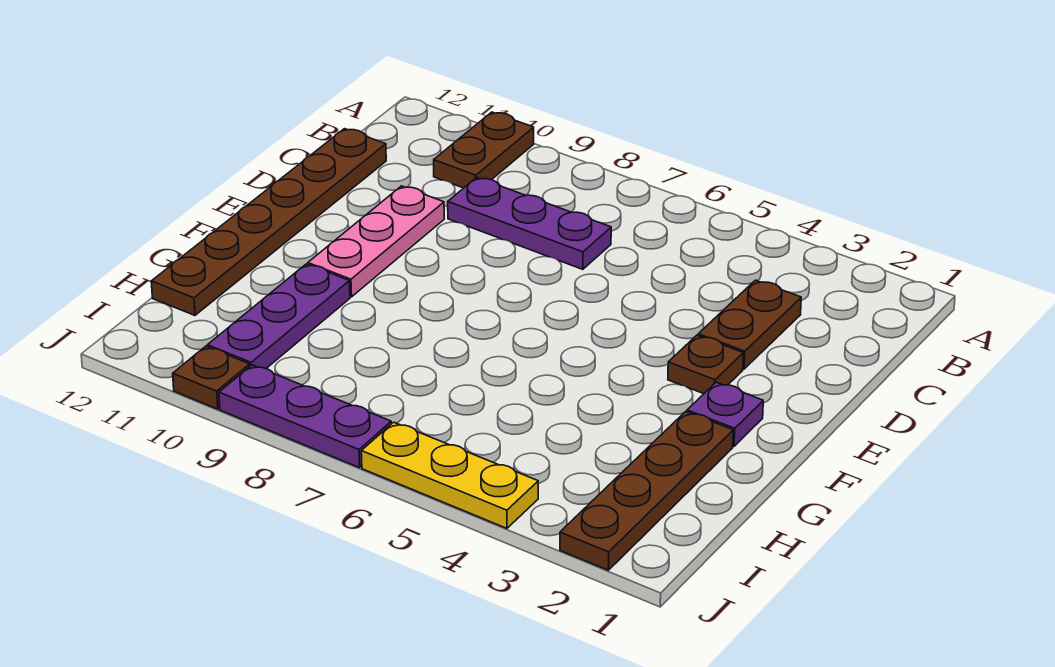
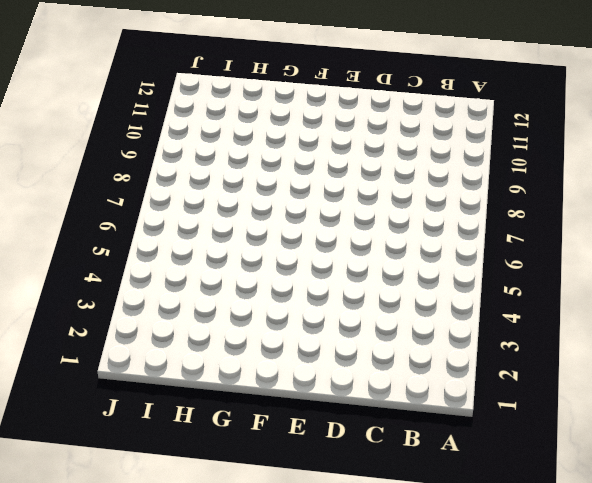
none -> brown 1x2 plate [434,112,534,188]
none -> brown 1x2 plate [698,280,801,369]
none -> purple 1x3 plate [448,177,611,269]

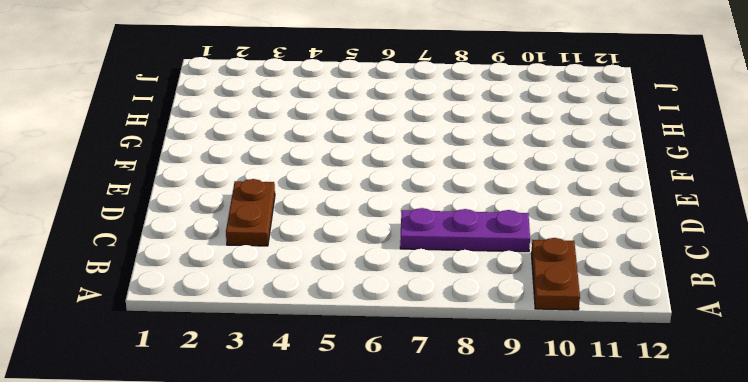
none -> brown 1x6 plate [151,129,386,315]
none -> pink 1x3 plate [308,186,444,297]
none -> brown 1x1 plate [668,335,743,394]

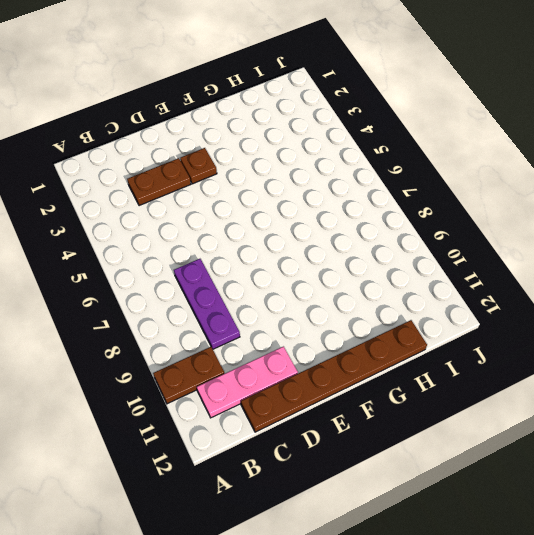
pink 1x3 plate [197,347,298,418] -> pink 1x3 plate moved to [308,186,444,297]
none -> purple 1x1 plate [687,382,763,446]
none -> brown 1x4 plate [560,412,733,570]
none -> purple 1x3 plate [207,264,350,368]

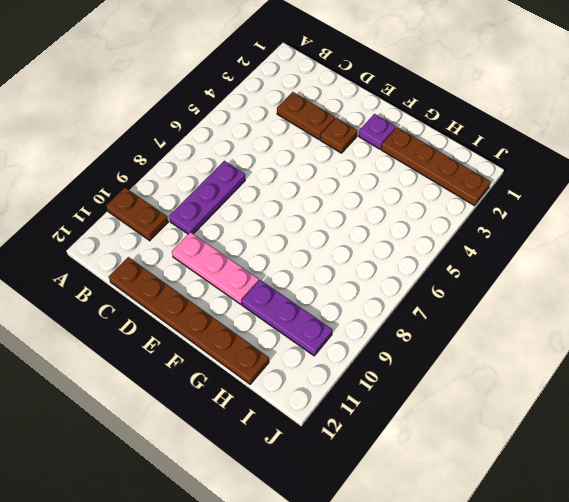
none -> yellow 1x3 plate [361,422,538,528]
none -> purple 1x3 plate [219,365,391,468]
none -> brown 1x1 plate [173,346,250,409]

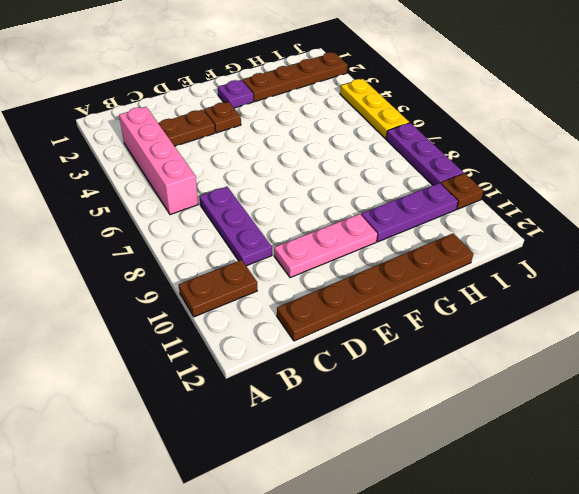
pink 1x4 brick [119,107,198,215] -> none

